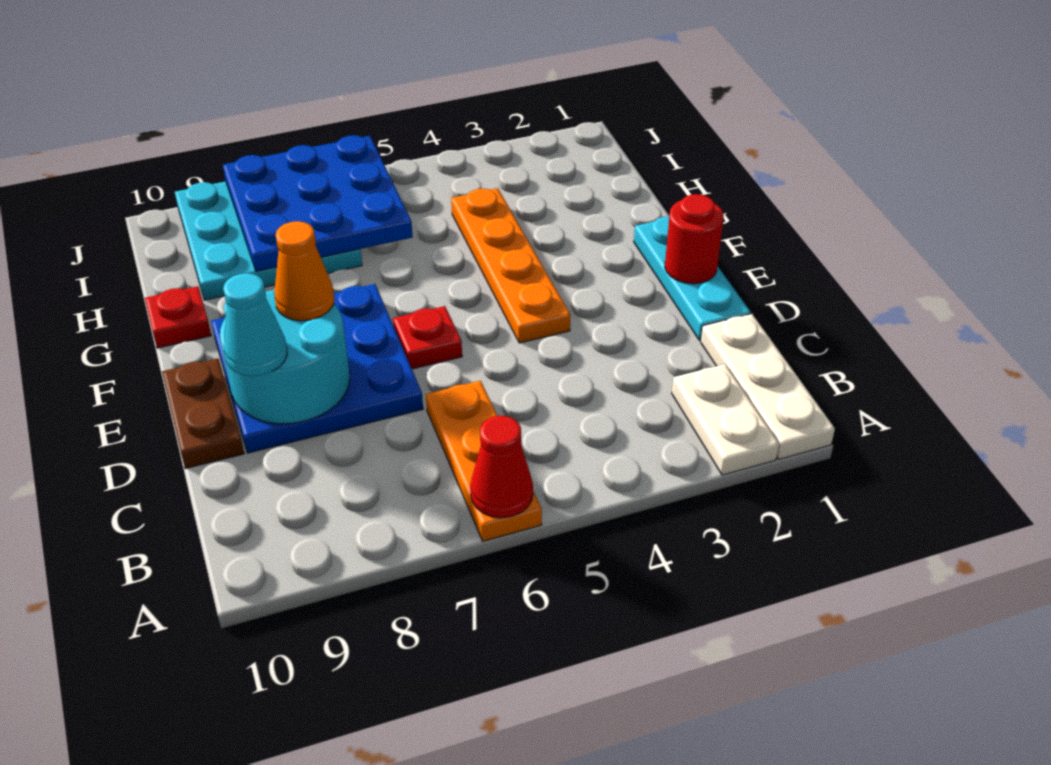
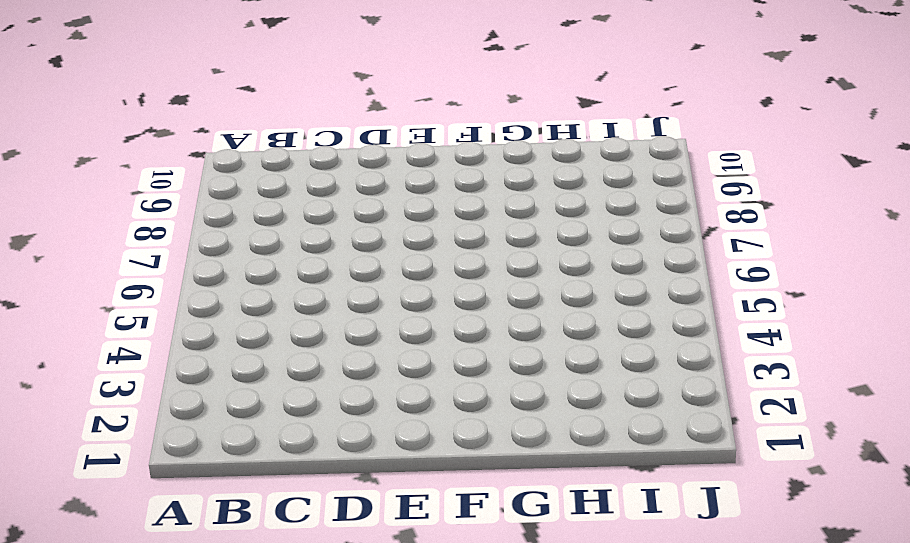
none -> white 1x3 plate [701,314,835,459]
none -> white 1x2 plate [672,364,779,475]
none -> orange 1x3 plate [426,381,542,541]

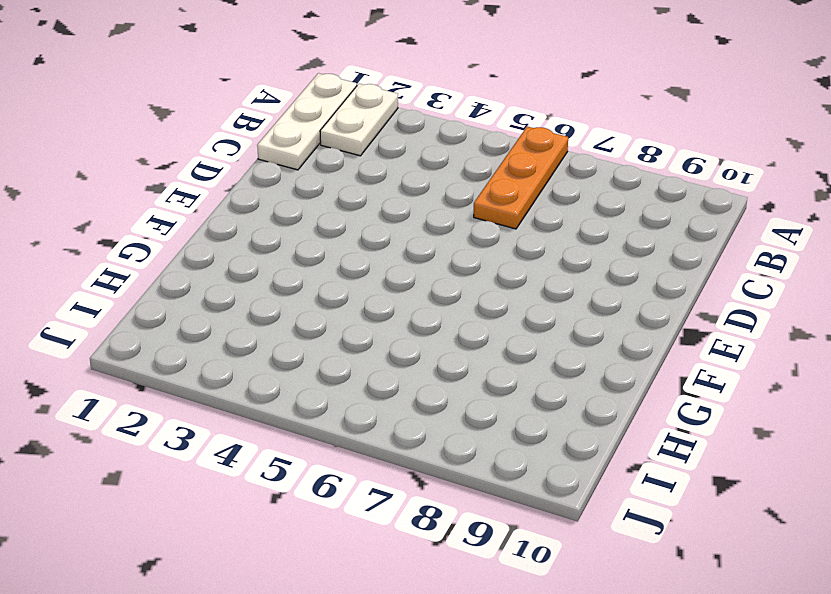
none -> cyan 1x3 plate [634,216,751,341]
none -> blue 3x3 plate [211,284,423,453]
none -> brown 1x2 plate [162,359,244,469]

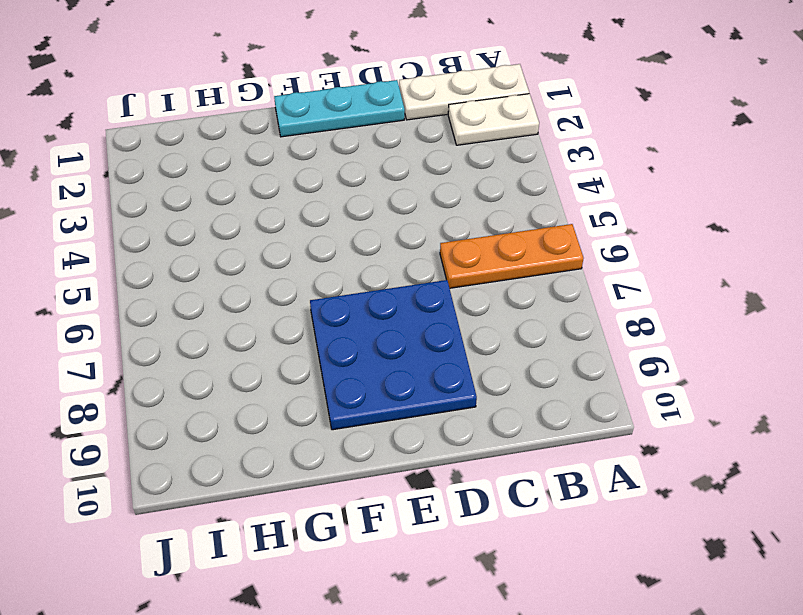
none -> brown 1x2 plate [162,359,244,469]
none -> orange 1x4 plate [451,188,571,343]
none -> red 1x1 plate [393,306,462,369]

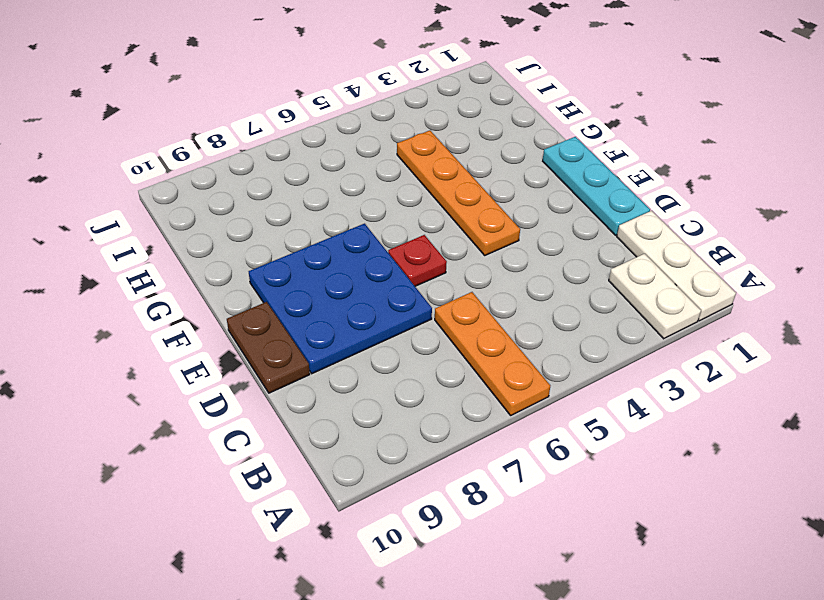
none -> red 1x1 plate [145,286,211,348]
none -> cyan 3x3 plate [175,181,362,300]
none -> red 1x1 cone [470,416,533,518]

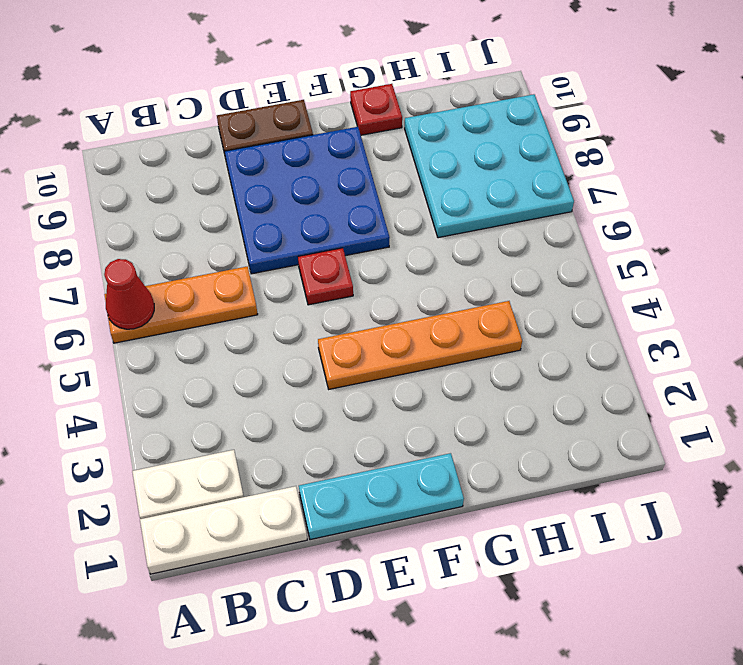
none -> cyan 2x2 round brick [220,290,350,424]
none -> red 1x1 round brick [665,194,724,284]
none -> blue 3x3 plate [223,135,413,271]

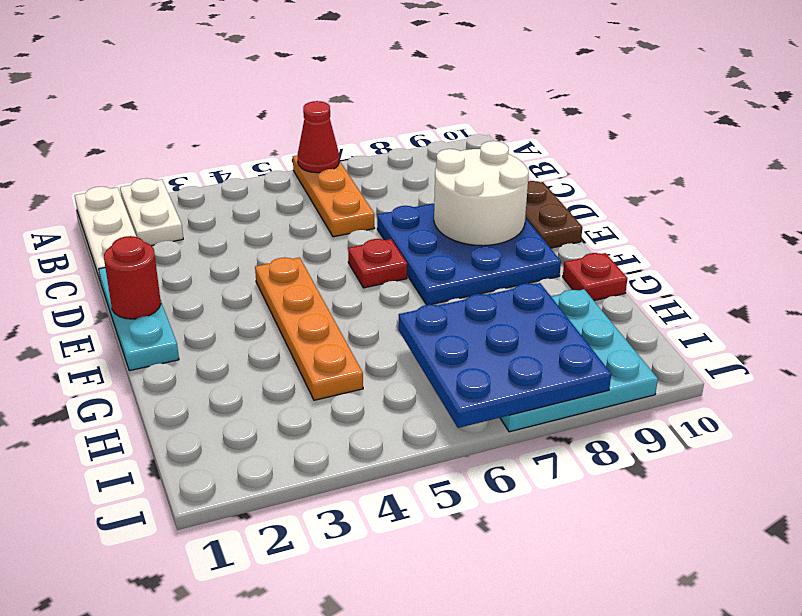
white 2x2 round brick [434,141,529,246] -> cyan 2x2 round brick [220,290,350,424]
none -> cyan 1x1 cone [223,273,287,376]
none -> orange 1x1 cone [274,221,335,321]

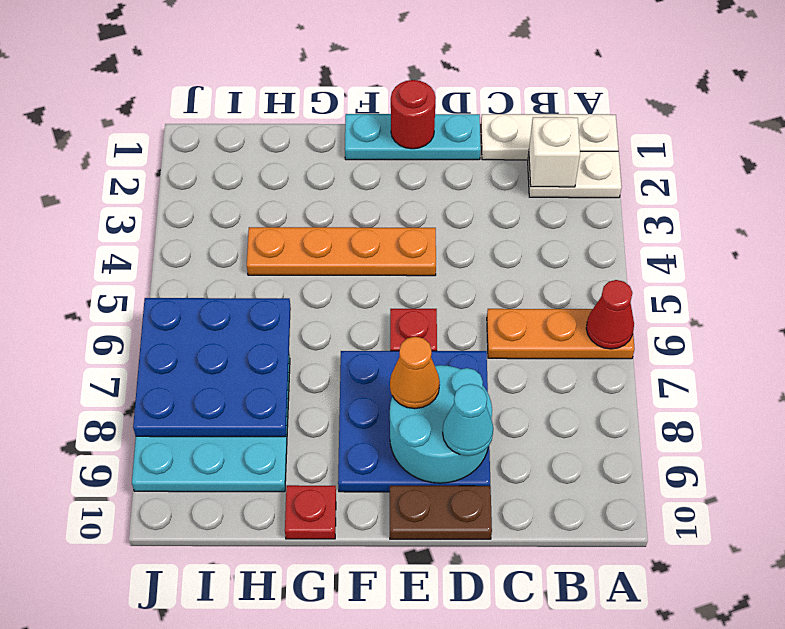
white 1x1 brick [529,117,580,187] -> none

